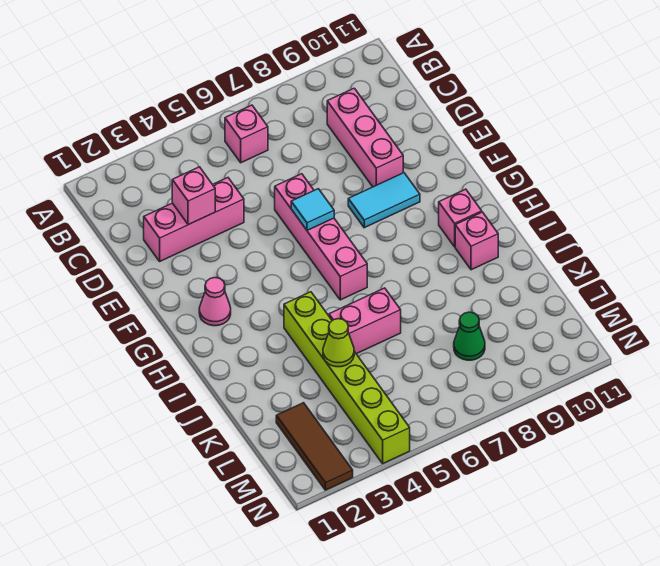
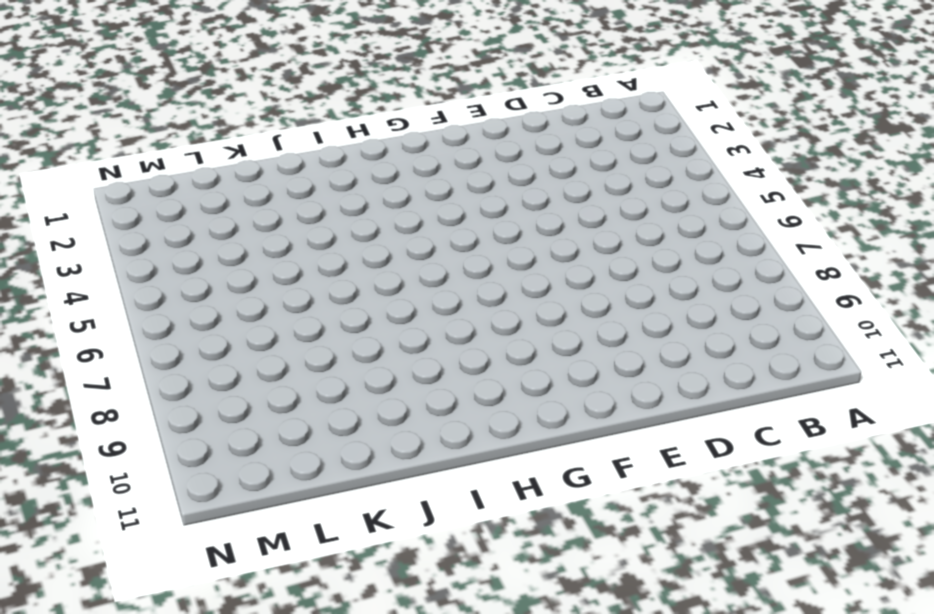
none -> pink 1x1 brick [225,105,268,163]
none -> pink 1x3 brick [327,88,403,187]
none -> pink 1x3 brick [144,178,244,261]

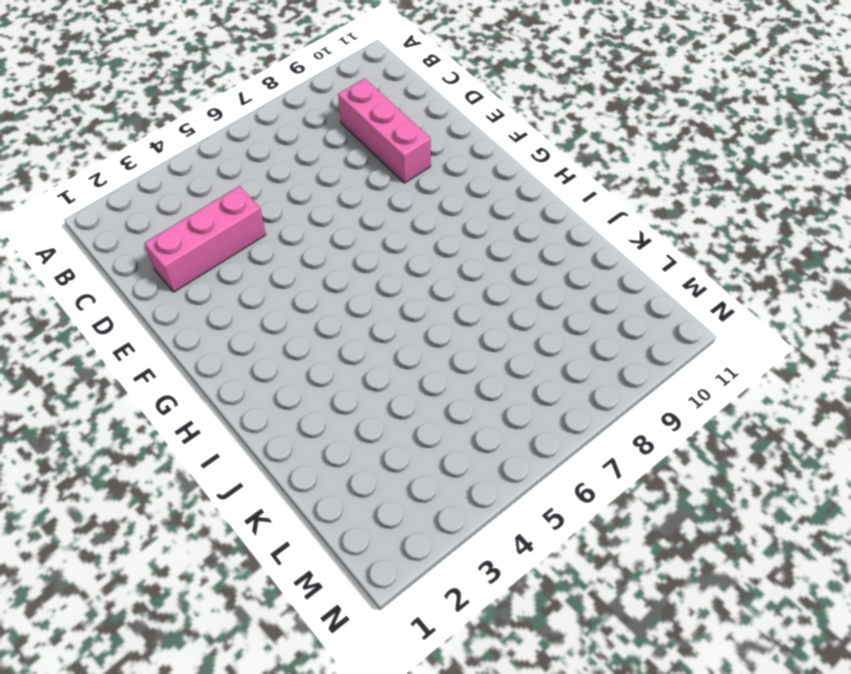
none -> pink 1x1 brick [225,105,268,163]
none -> pink 1x4 brick [275,174,367,300]
none -> cyan 1x2 tile [348,173,420,228]

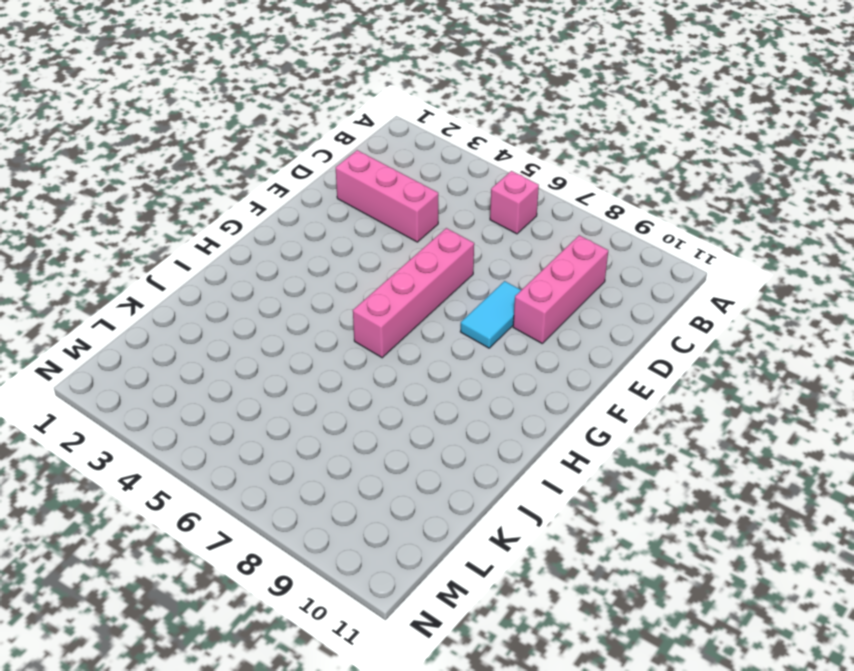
cyan 1x2 tile [460,281,521,348] -> cyan 1x2 tile turned to [348,173,420,228]
none -> pink 1x1 cone [199,278,231,326]
none -> pink 1x1 brick [439,189,482,247]
none -> lime 1x6 brick [284,292,410,463]

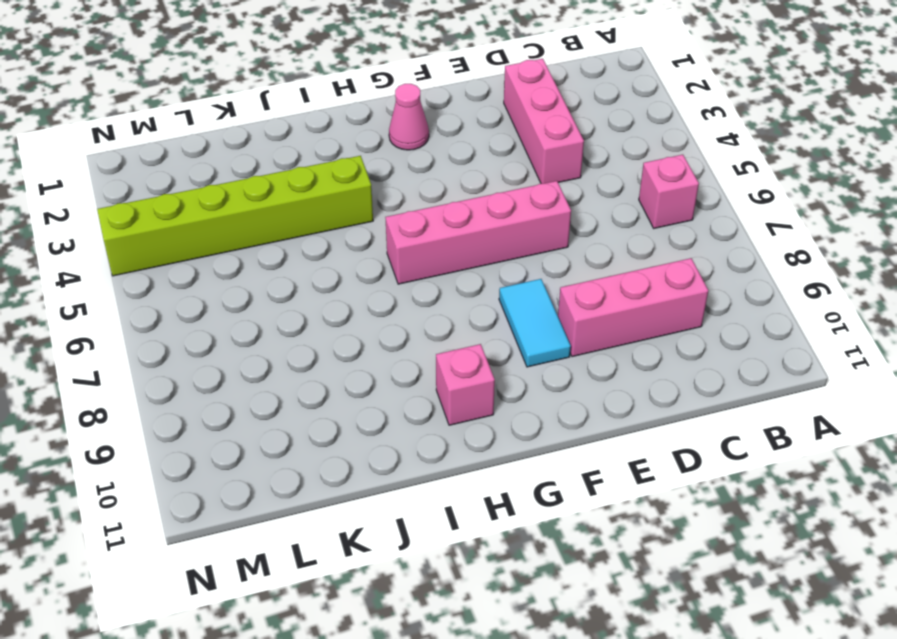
none -> pink 1x1 brick [455,212,498,270]
none -> pink 1x2 brick [329,288,401,354]
none -> brown 1x3 tile [276,403,353,490]

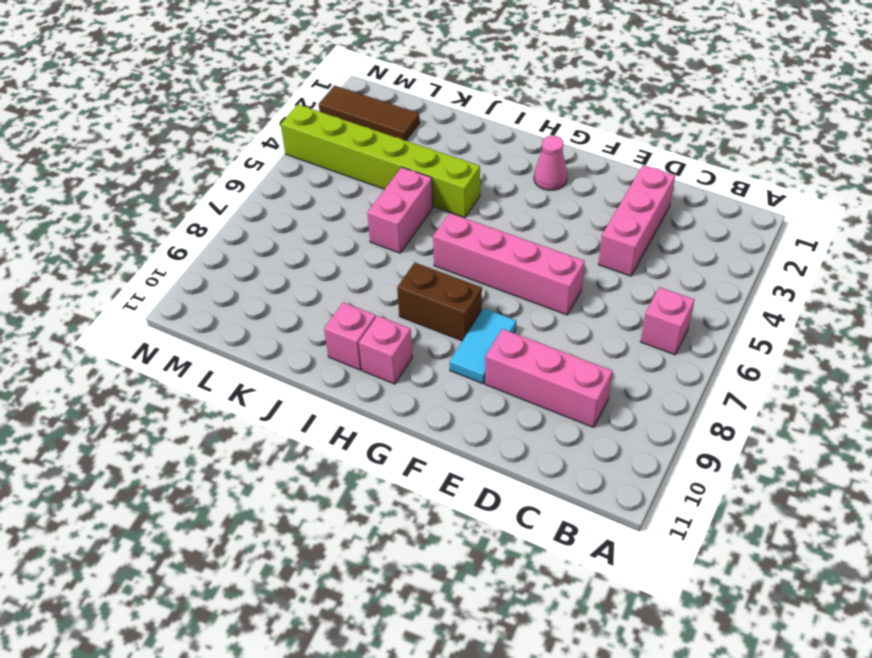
brown 1x2 brick [397,263,482,341] -> none
none -> green 1x1 cone [454,312,485,360]
none -> pink 1x1 brick [172,167,215,225]
none -> cyan 1x1 tile [291,189,334,230]

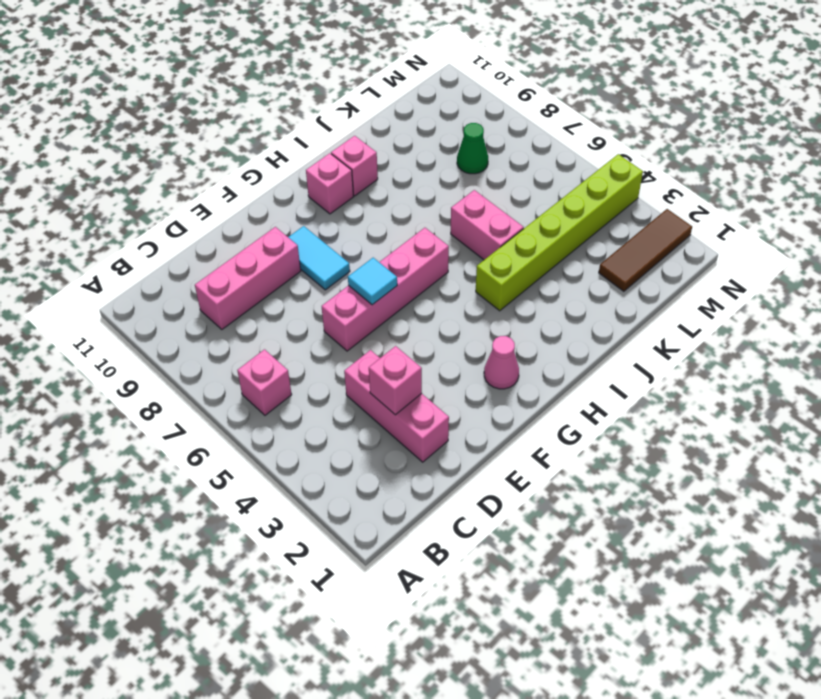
none -> lime 1x1 cone [323,319,354,367]

